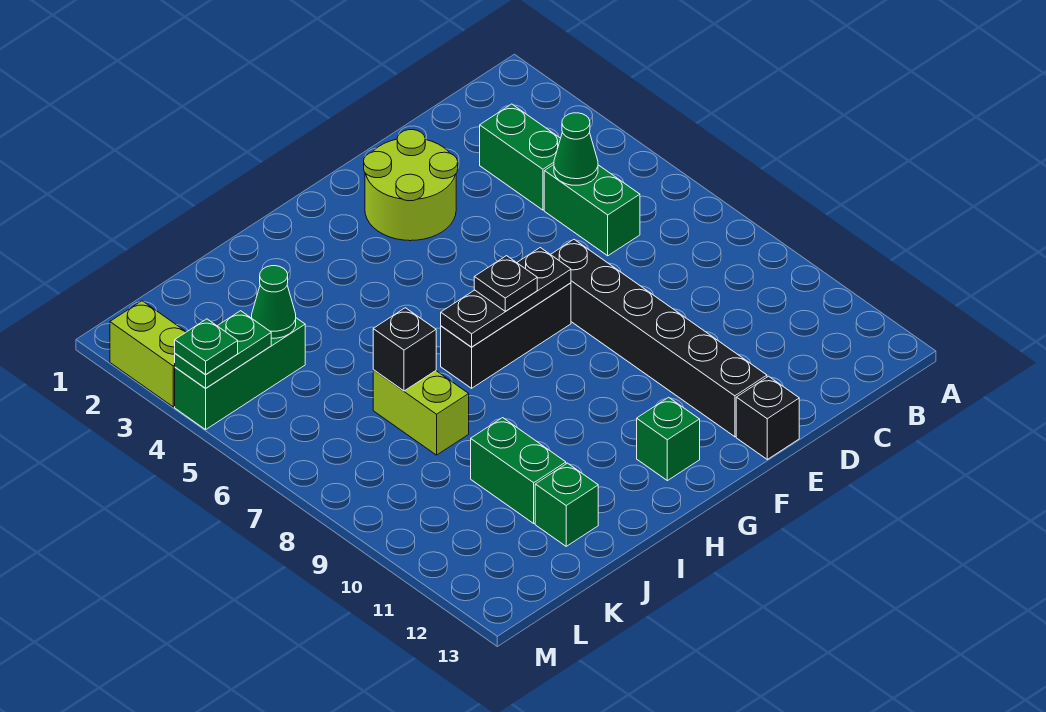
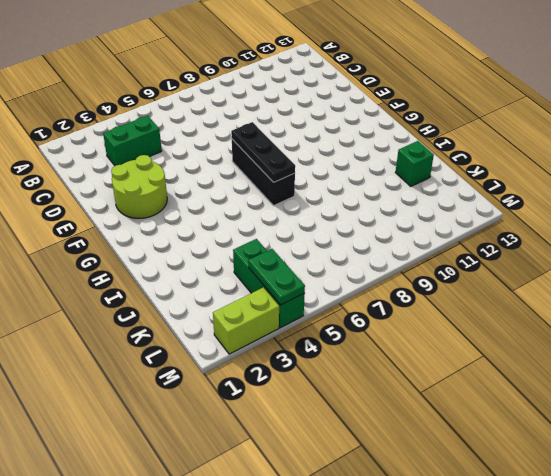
none -> green 1x2 brick [544,165,640,256]
none -> black 1x6 brick [551,240,767,437]
none -> black 1x1 brick [736,376,799,459]

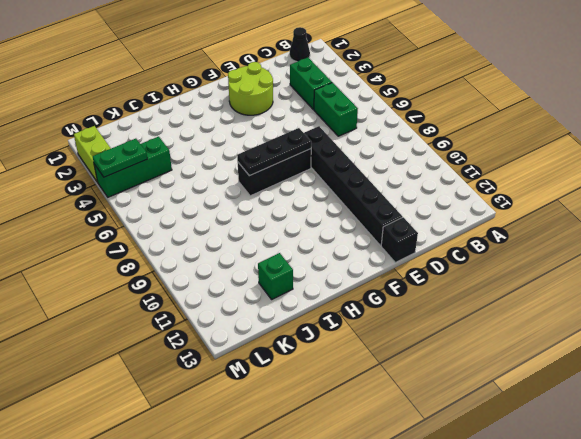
black 1x1 cone [290,27,310,62] -> none
none -> green 1x1 brick [637,397,700,481]
none -> lime 1x2 brick [373,370,469,455]
none -> green 1x2 brick [471,418,566,523]

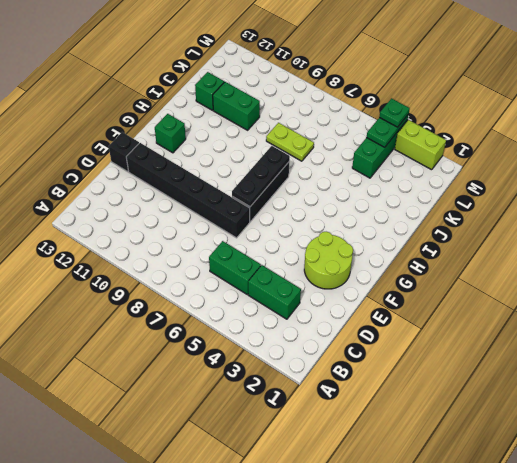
lime 1x2 plate [266,123,314,161] -> lime 1x2 brick [373,370,469,455]
none -> green 1x1 cone [554,113,598,185]
none -> black 1x1 brick [373,308,436,391]
none -> green 1x1 cone [252,266,296,338]

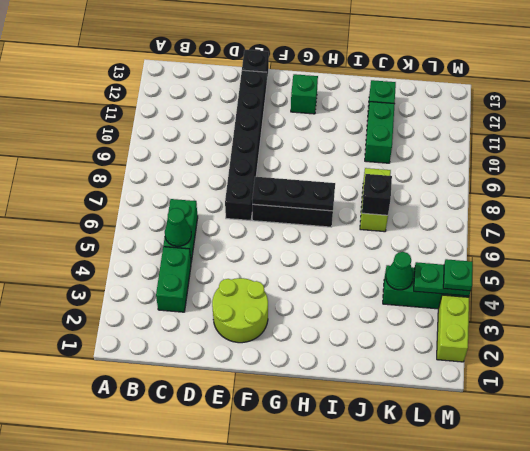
none -> black 1x1 plate [474,256,537,311]

